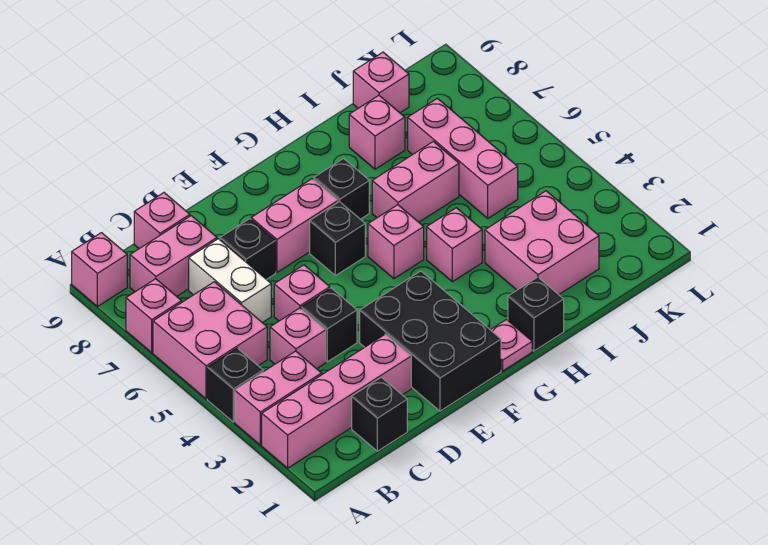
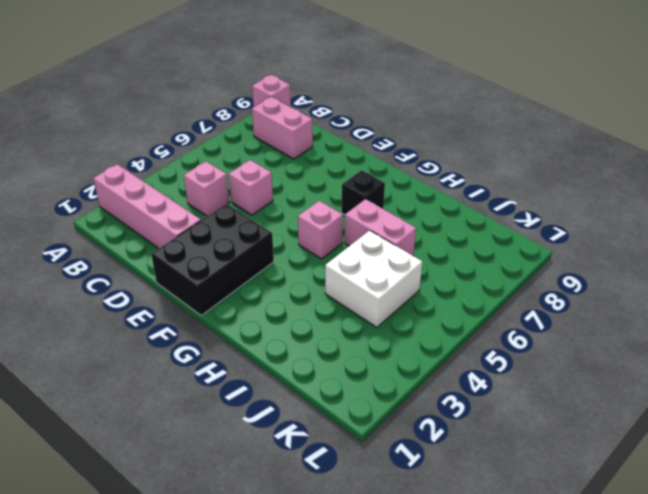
white 2x2 brick [325,230,422,327] -> pink 1x3 brick [408,98,518,218]
none -> pink 1x2 brick [235,351,322,445]
none -> black 1x1 brick [207,348,263,422]
none -> pink 2x2 brick [153,282,267,399]

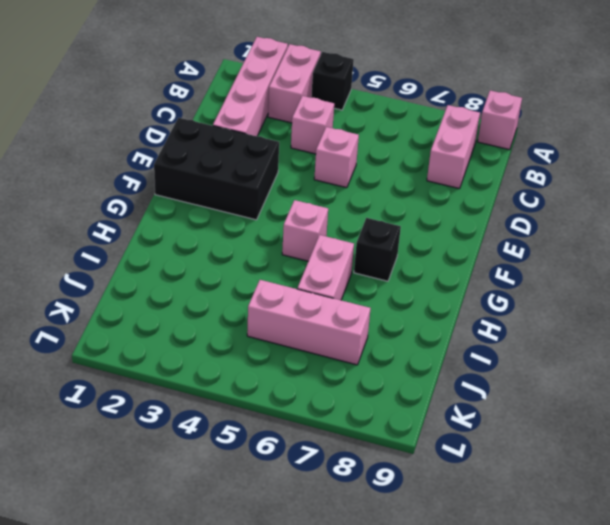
none -> pink 2x2 brick [153,282,267,399]
none -> pink 1x1 brick [126,279,182,353]
none -> black 1x1 brick [352,377,407,451]

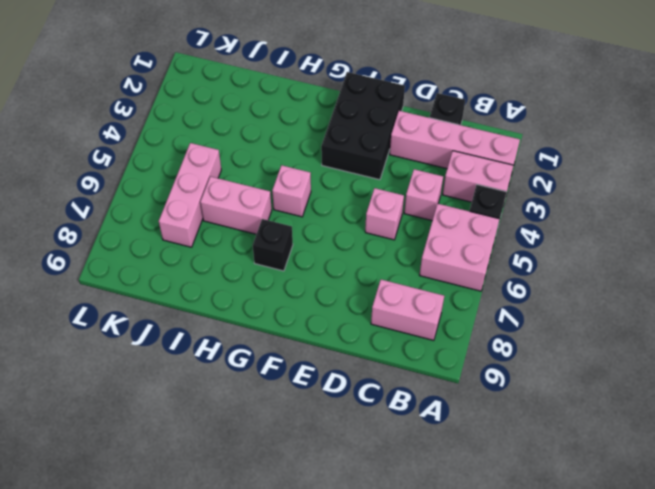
none -> pink 1x1 brick [126,279,182,353]
none -> pink 1x1 brick [72,233,127,307]
none -> white 1x2 brick [189,239,271,323]

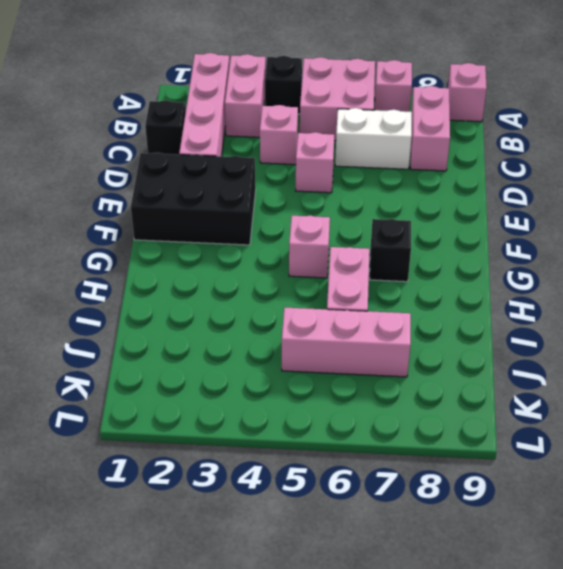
none -> pink 1x1 brick [134,193,190,249]
none -> black 1x1 brick [301,288,357,362]
none -> black 1x1 brick [220,219,276,280]

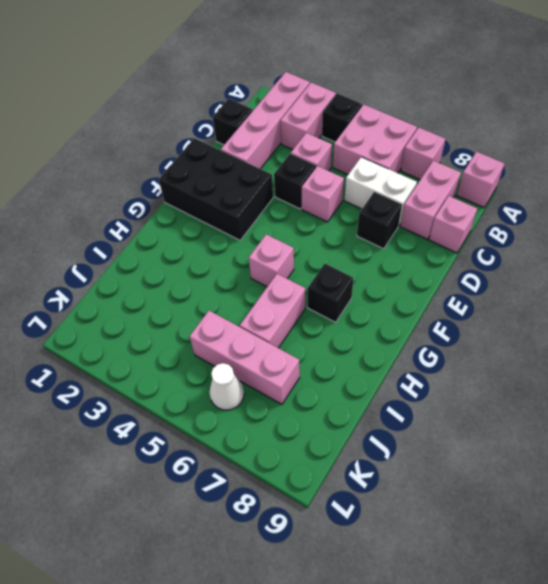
white 1x1 cone [209,363,244,410] -> none
none -> pink 1x2 brick [251,179,338,272]
none -> black 1x1 brick [310,202,365,276]
none -> pink 1x1 plate [491,320,532,371]

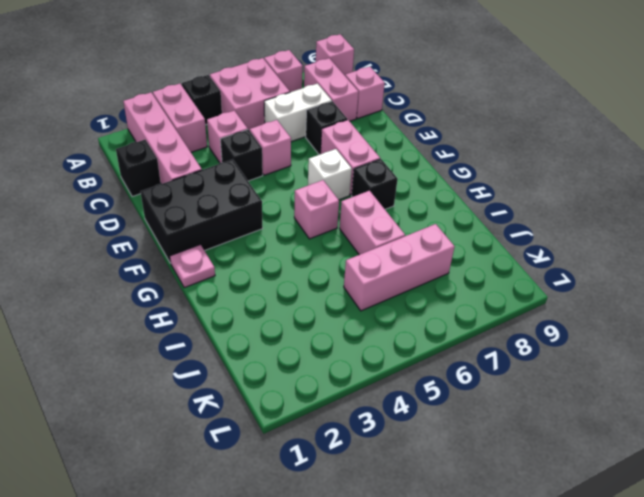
white 1x1 brick [308,149,352,200] -> black 1x1 brick [310,202,365,276]
none -> black 1x1 brick [508,277,564,351]
none -> pink 1x1 brick [427,208,482,282]
none -> pink 2x2 brick [485,191,599,295]

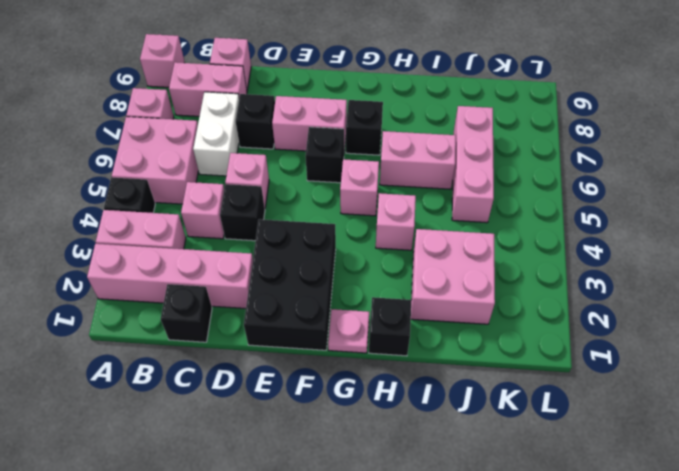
none -> pink 1x1 brick [349,95,405,169]
none -> pink 1x1 brick [353,52,409,113]

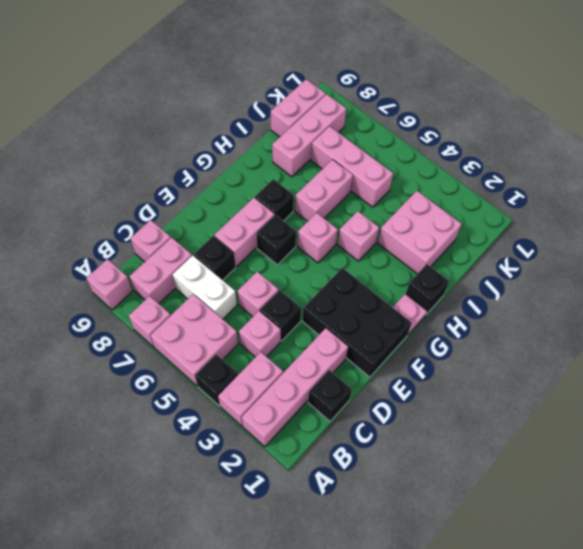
pink 1x3 brick [272,94,346,177] -> pink 1x1 brick [349,95,405,169]
pink 1x2 brick [271,79,326,137] -> pink 1x1 brick [353,52,409,113]

